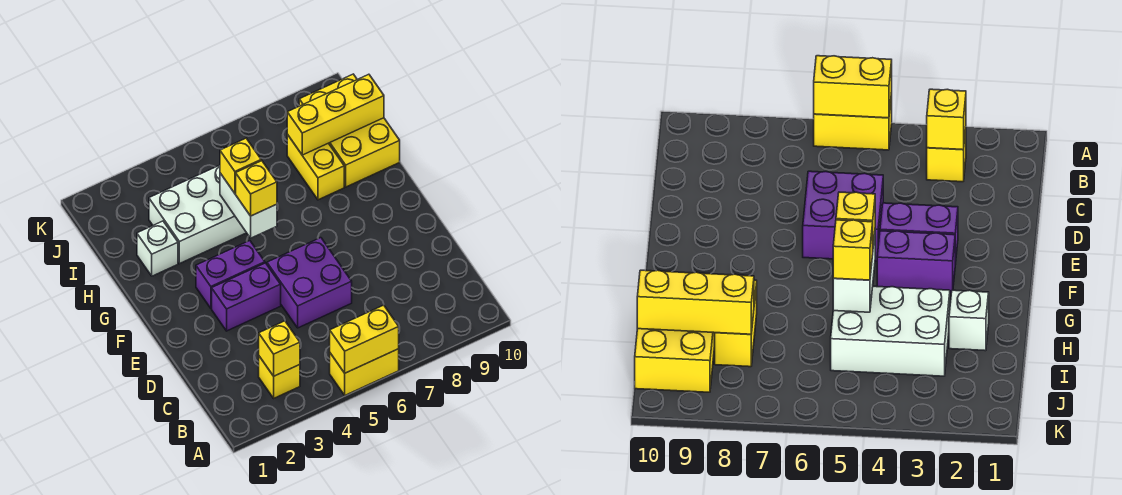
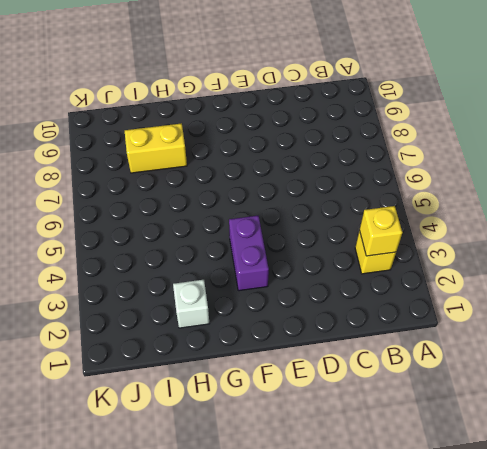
none -> yellow 1x2 brick [330,349,399,395]
none -> purple 2x2 brick [267,238,352,328]
none -> purple 1x2 brick [212,263,281,331]

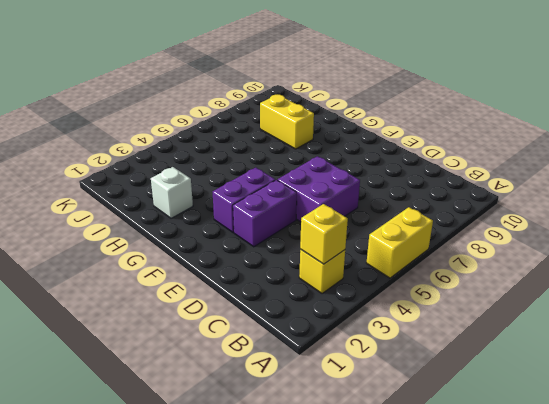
none -> white 2x3 brick [149,165,246,264]
none -> yellow 2x3 brick [299,74,400,187]
none -> yellow 1x2 brick [330,305,399,373]

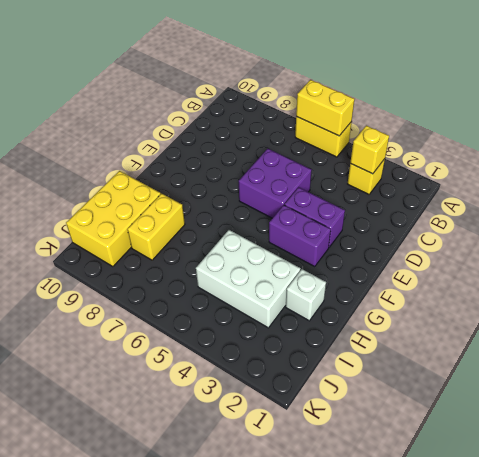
none -> white 1x2 brick [220,173,277,238]
none -> yellow 1x3 brick [287,74,384,155]
none -> yellow 1x1 brick [236,161,277,216]

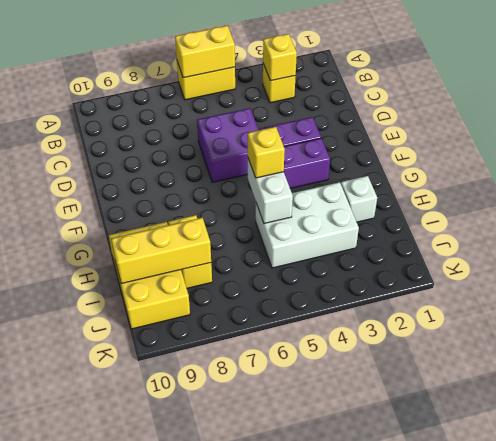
none -> yellow 1x1 brick [220,138,261,193]

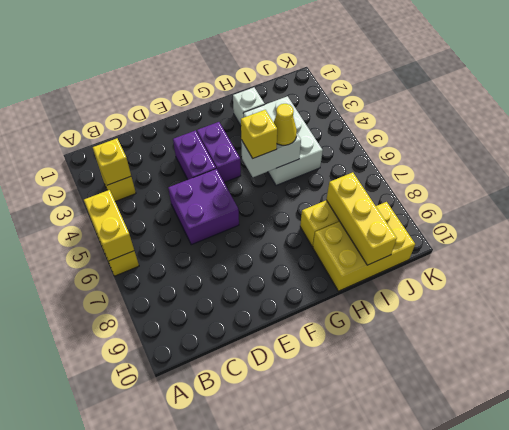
yellow 1x1 cone [274,104,297,145] -> yellow 1x1 brick [220,138,261,193]

